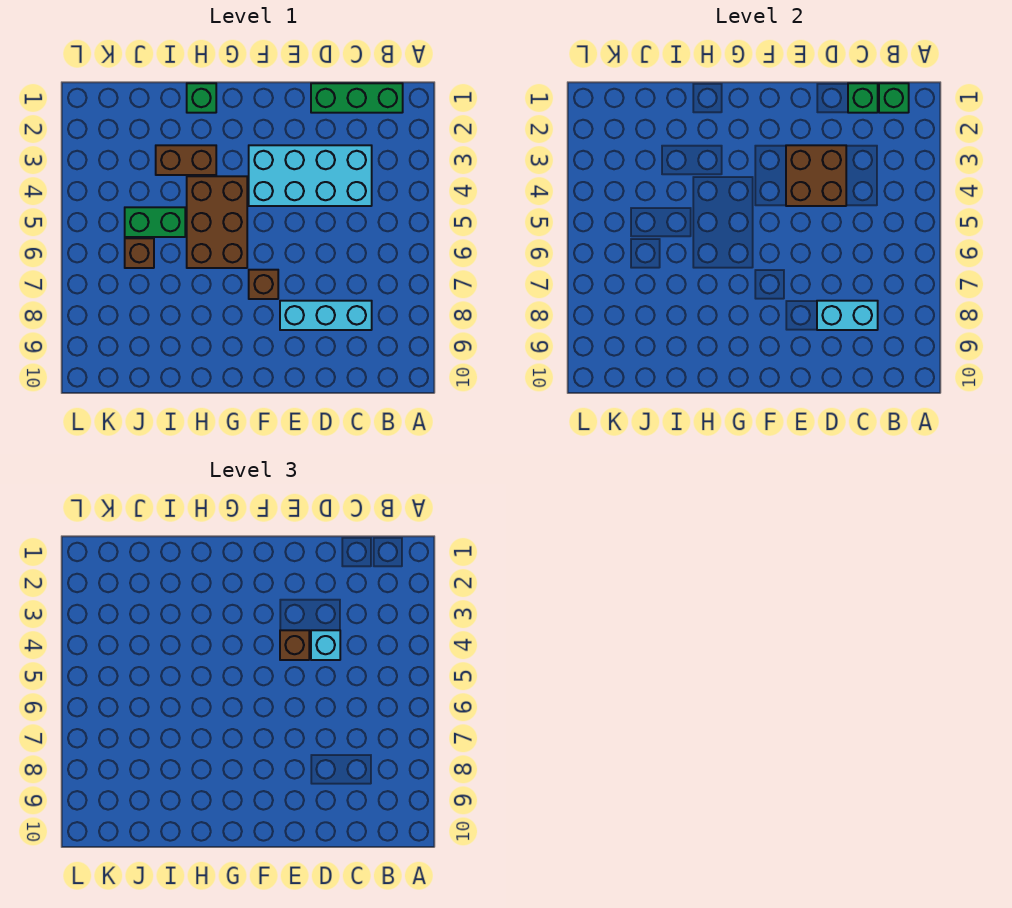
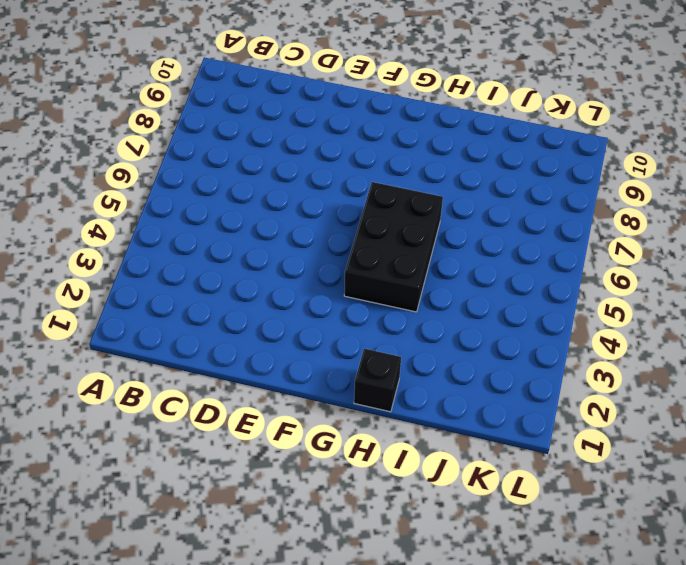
black 2x3 brick [344,182,443,312] -> brown 2x3 brick [187,176,247,268]
black 1x1 brick [354,349,401,412] -> green 1x1 brick [187,83,216,113]
none -> green 1x3 brick [311,83,403,113]
none -> cyan 2x4 brick [249,145,372,206]
none -> cyan 1x3 brick [280,301,372,330]

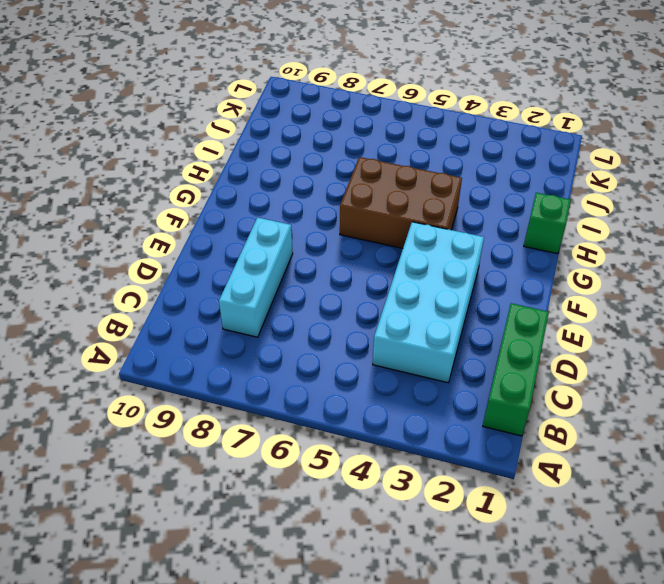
none -> brown 1x1 brick [249,270,278,299]
none -> brown 1x2 brick [156,145,216,175]
none -> green 1x2 brick [125,207,185,237]

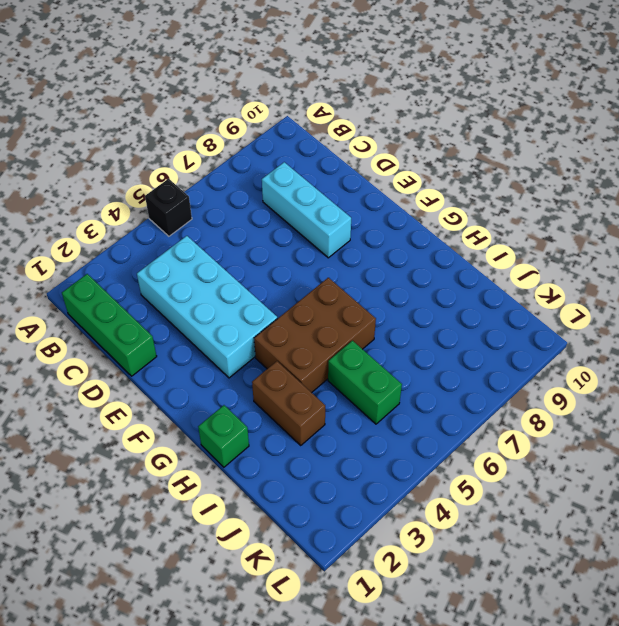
black 1x1 brick [145,179,192,236] -> none
none -> brown 1x1 brick [249,270,278,299]
none -> brown 1x1 brick [125,238,154,268]
none -> green 1x1 brick [879,83,909,113]

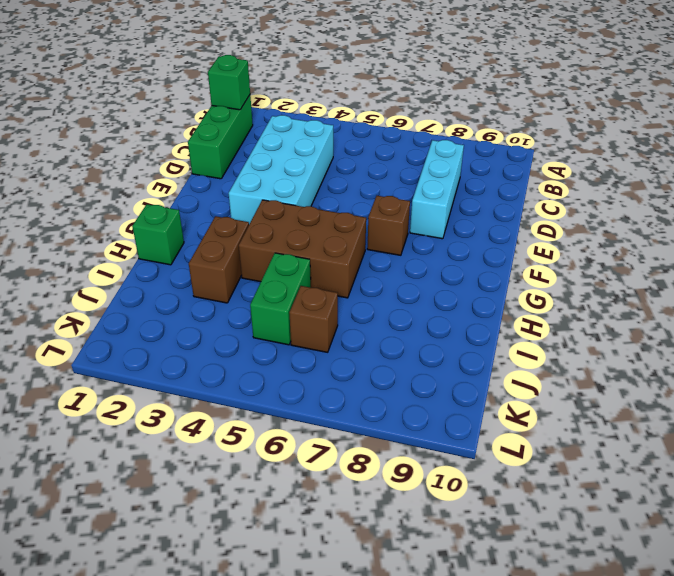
none -> green 1x1 brick [848,83,878,113]
none -> cyan 1x2 brick [817,301,878,330]
none -> brown 2x2 brick [786,145,846,206]

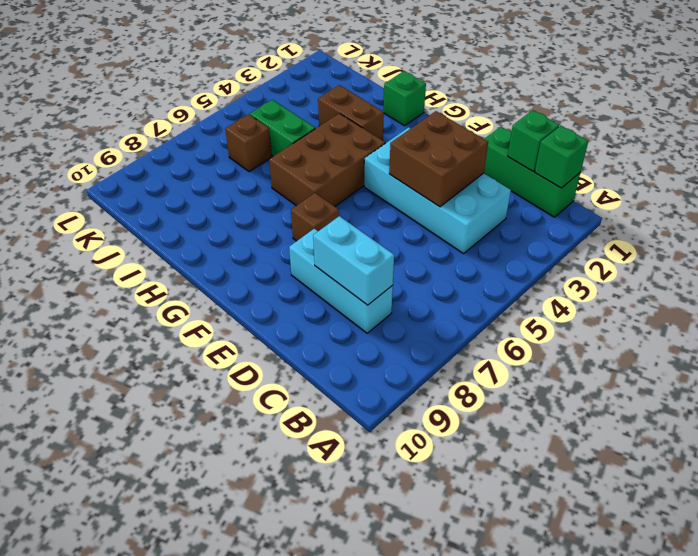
none -> cyan 1x1 brick [311,630,340,660]
none -> brown 1x1 brick [280,630,309,660]

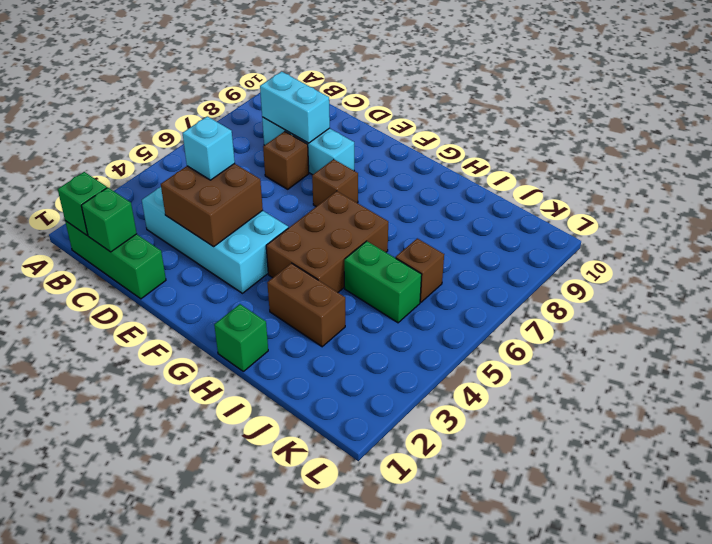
brown 1x1 brick [263,131,309,189] -> brown 1x1 brick moved to [280,630,309,660]

